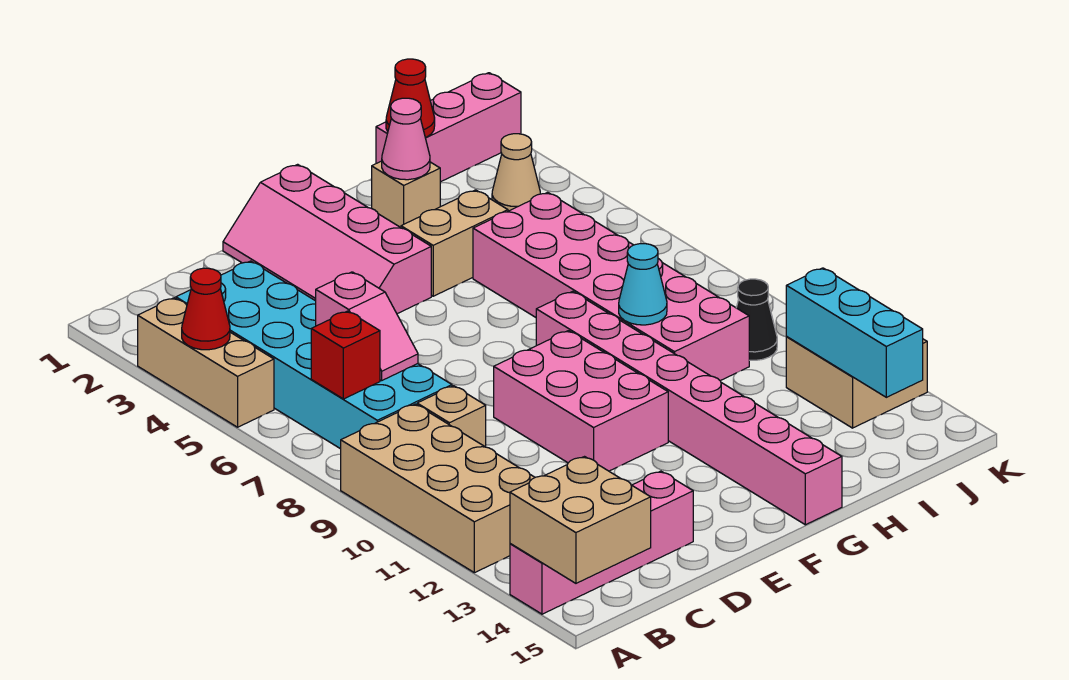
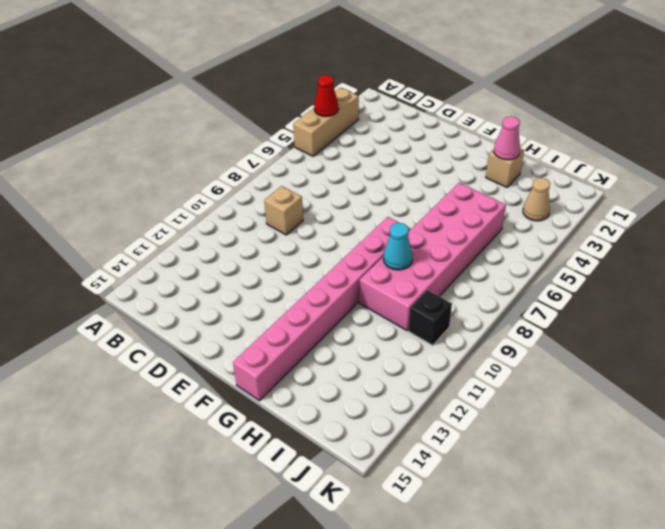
black 1x1 brick [409,290,452,345] -> black 1x1 cone [736,279,777,360]
none -> tan 2x4 brick [341,404,535,573]
none -> pink 1x4 brick [510,471,693,614]
none -> cyan 2x6 brick [176,261,452,449]

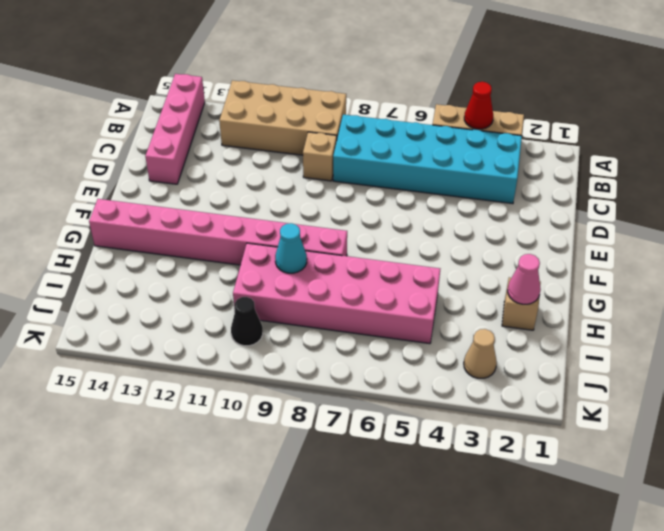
none -> pink 2x4 slope [223,164,431,314]
none -> pink 2x3 brick [494,331,668,471]
none -> tan 1x2 brick [401,190,508,296]

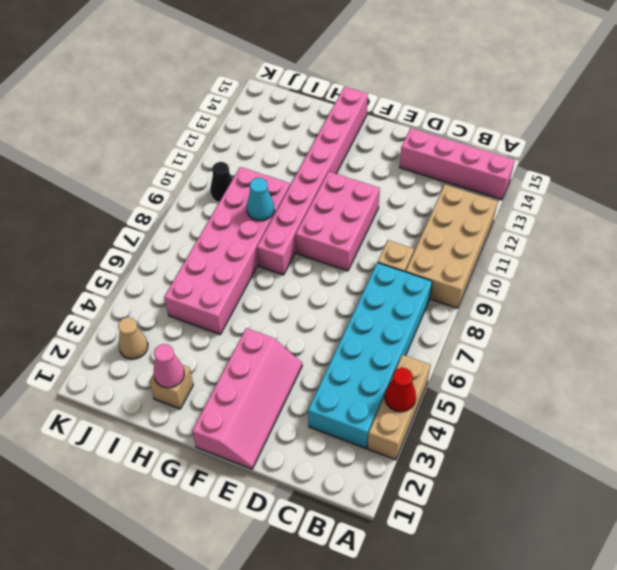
none -> tan 1x2 brick [401,190,508,296]
none -> pink 1x3 brick [376,73,521,182]
none -> tan 2x2 brick [786,337,927,428]

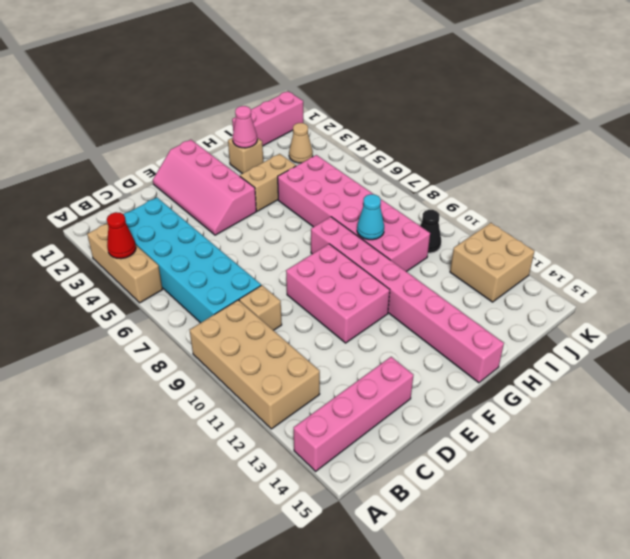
none -> tan 2x2 brick [510,457,651,583]
none -> red 1x1 brick [311,311,380,399]
none -> pink 1x2 slope [316,272,418,380]

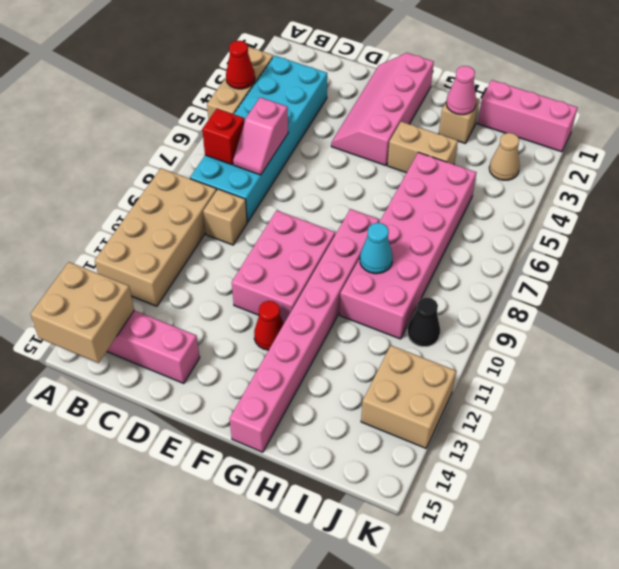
red 1x1 cone [254,301,284,350] -> red 1x1 cone moved to [386,59,435,138]
none -> cyan 1x3 brick [786,268,923,397]

